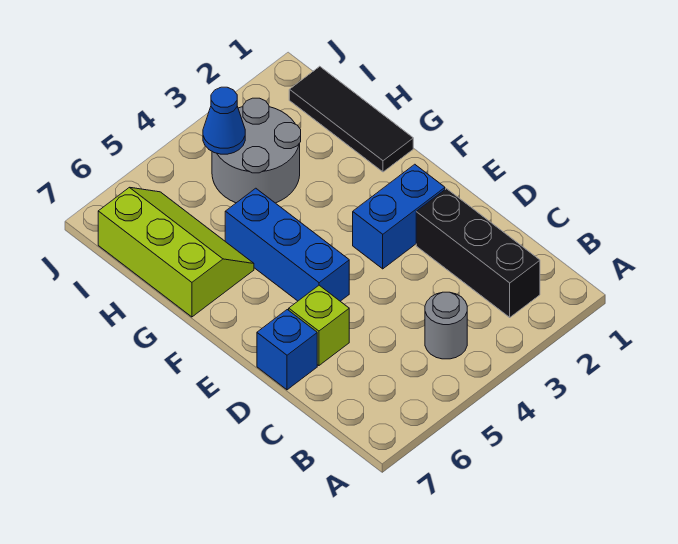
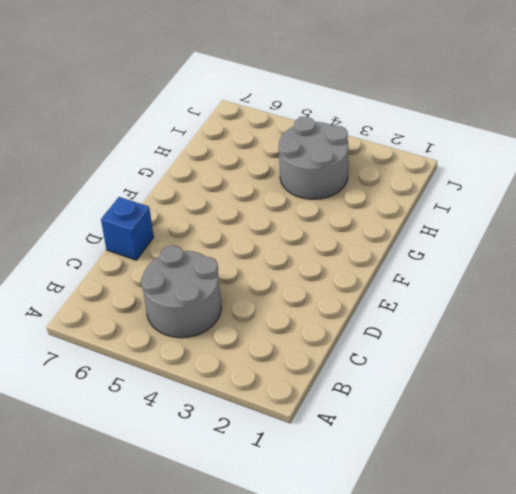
grey 2x2 round brick [141,246,221,338] -> grey 1x1 round brick [425,292,467,359]
none -> black 1x3 brick [416,189,540,317]
none -> lime 1x1 brick [289,285,349,366]

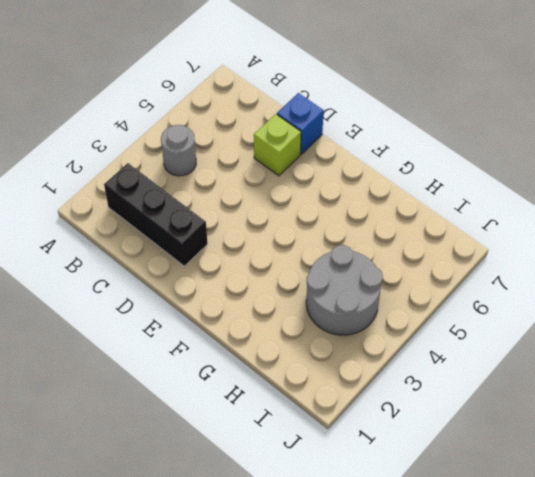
none -> blue 1x2 brick [353,164,445,269]
none -> blue 1x3 brick [225,188,349,301]

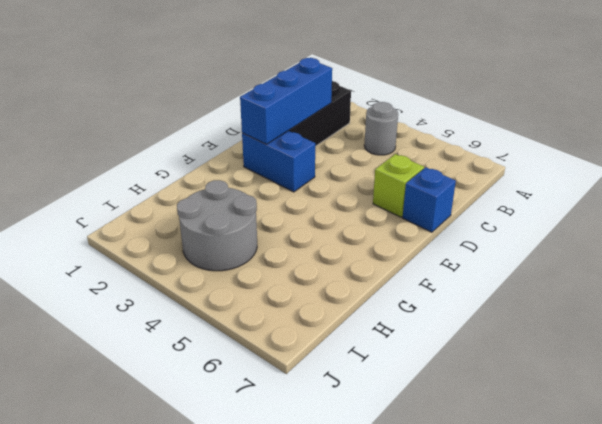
blue 1x3 brick [240,58,332,144] -> blue 1x3 brick moved to [225,188,349,301]
none -> black 1x3 tile [289,66,413,172]
none -> lime 2x3 slope [98,187,254,317]

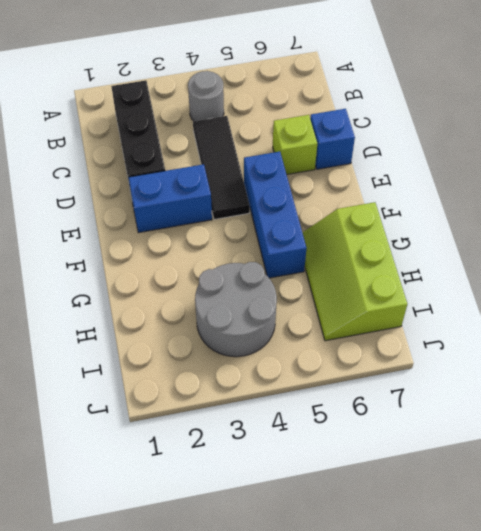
black 1x3 tile [193,116,250,219] -> black 1x3 tile moved to [289,66,413,172]
none -> blue 1x1 cone [203,87,245,154]

